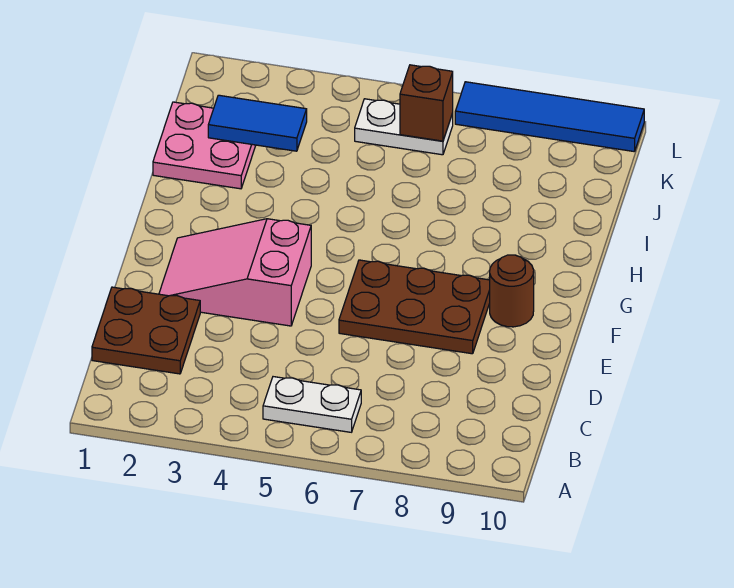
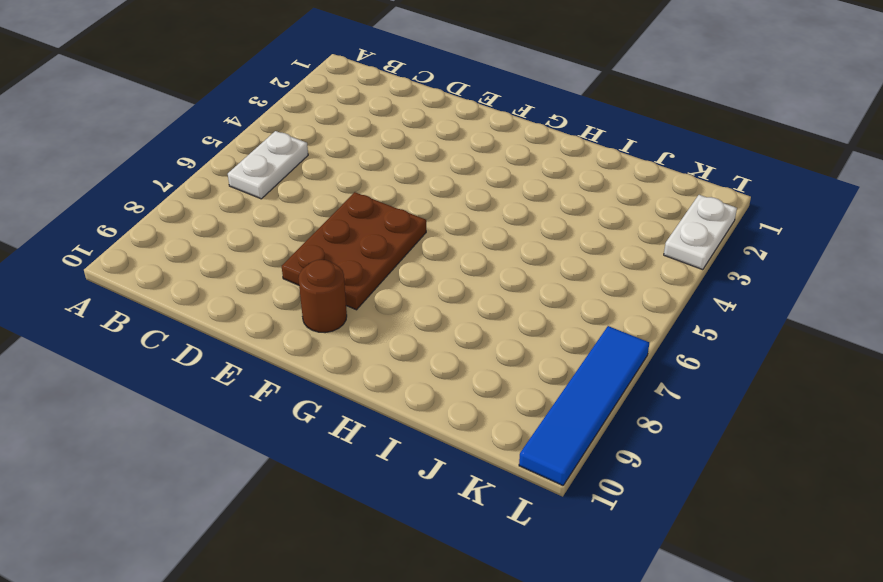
white 1x2 plate [664,195,737,270] -> white 1x2 plate moved to [355,99,453,155]
none -> brown 2x2 plate [92,287,200,374]
none -> pink 2x3 slope [159,219,311,326]

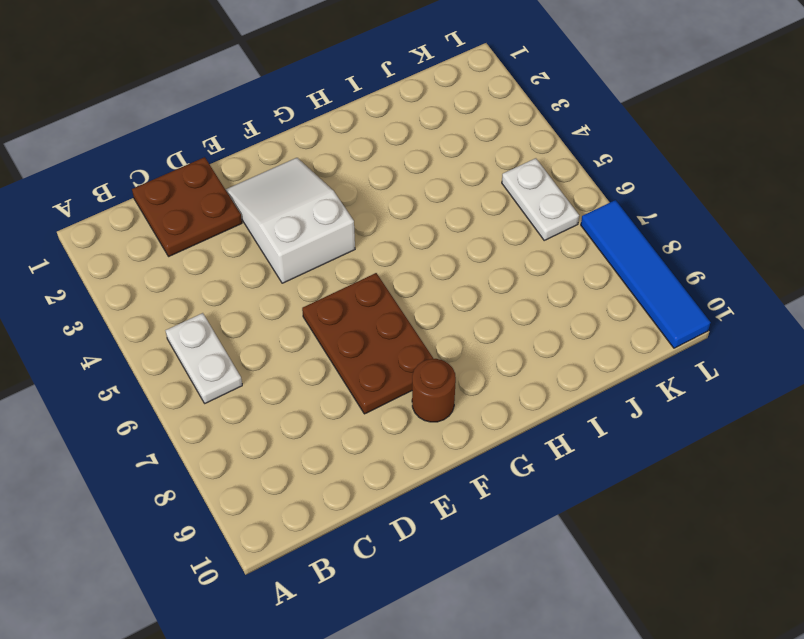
white 2x3 slope [226,158,355,283] -> pink 2x3 slope [159,219,311,326]
none -> pink 2x2 plate [153,102,256,189]
none -> blue 1x2 tile [208,95,307,151]

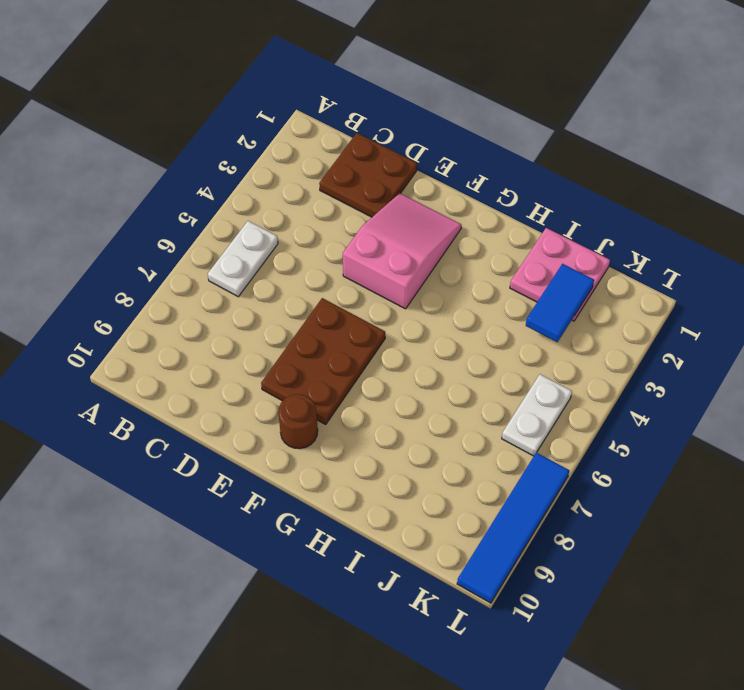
none -> brown 1x1 brick [400,65,453,141]

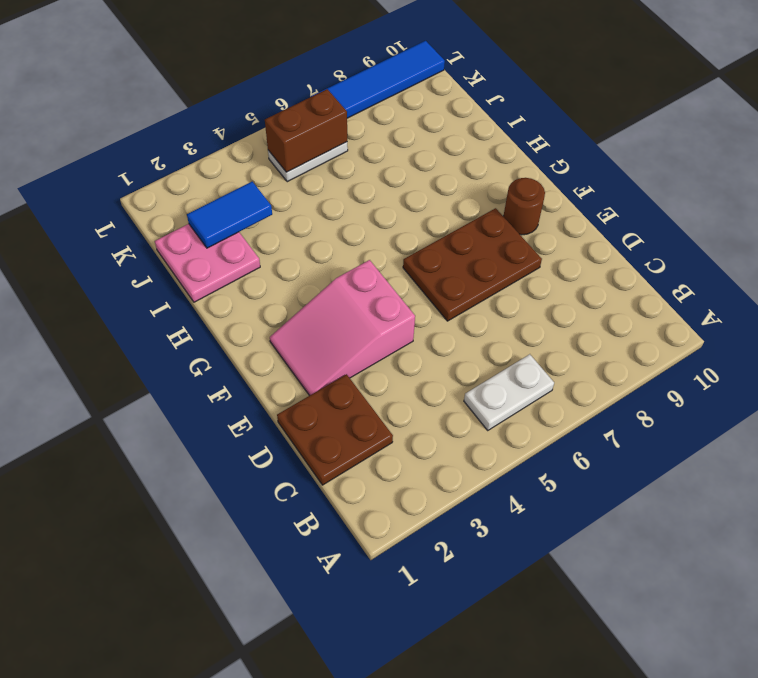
brown 1x2 brick [265,89,347,172] -> brown 1x1 brick [400,65,453,141]

